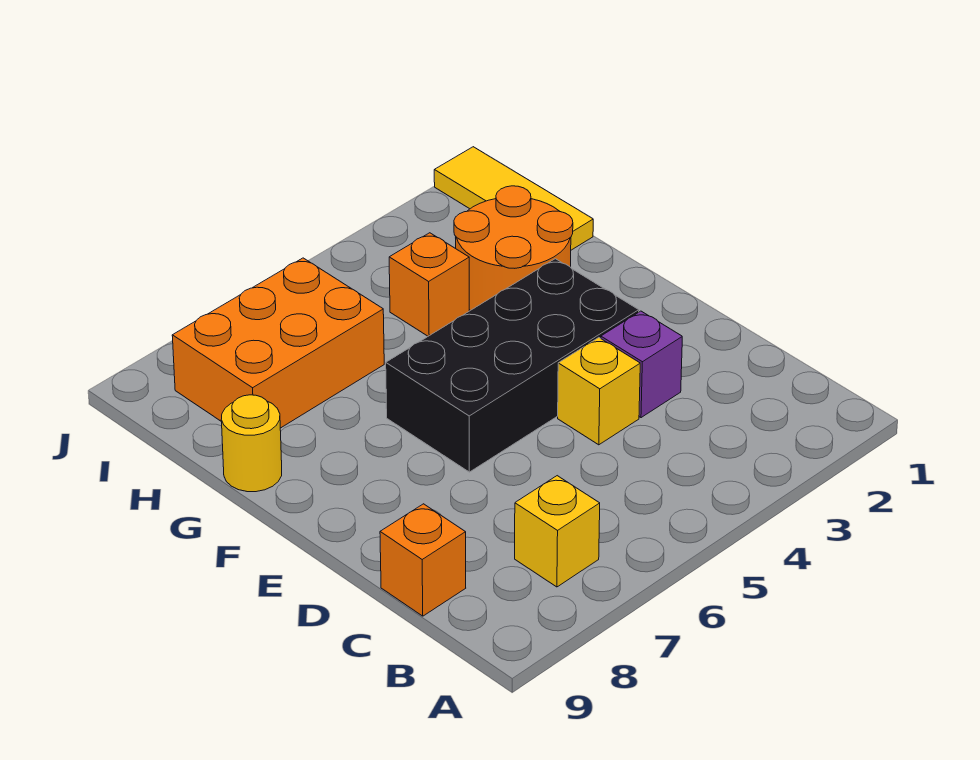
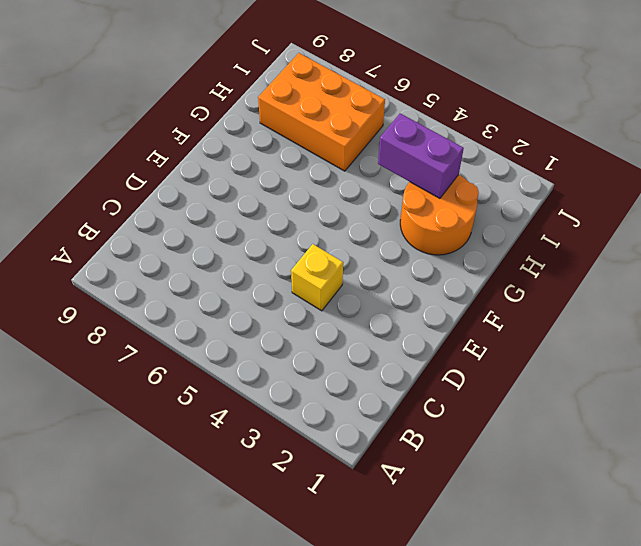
purple 1x2 brick [378,113,464,198] -> none
none -> yellow 1x1 brick [515,476,600,587]
none -> orange 1x1 brick [380,504,466,616]

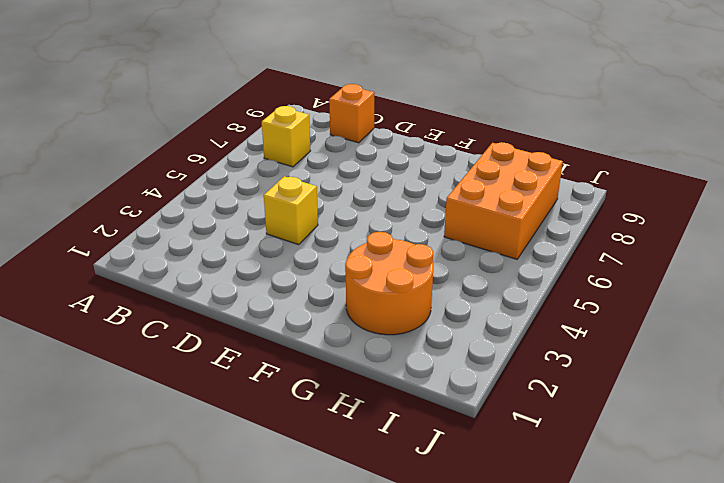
none -> purple 1x1 brick [601,311,682,418]
none -> black 2x4 brick [386,259,639,472]

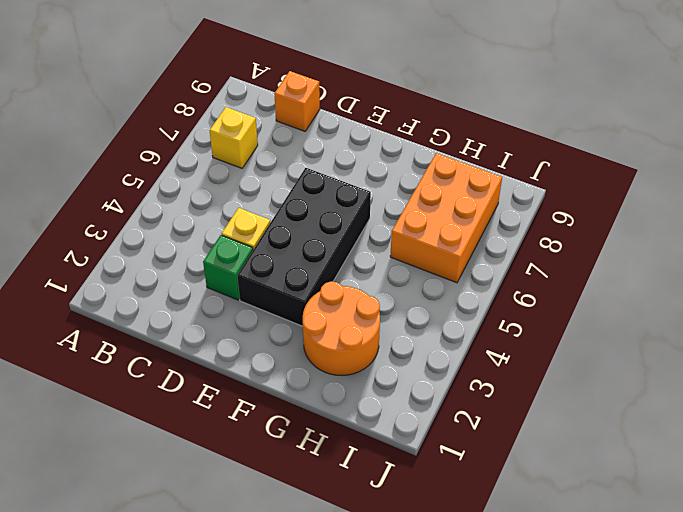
green 1x1 brick [203,235,253,300] -> purple 1x1 brick [601,311,682,418]
none -> yellow 1x1 round brick [221,395,282,492]
none -> yellow 1x3 tile [434,147,593,250]

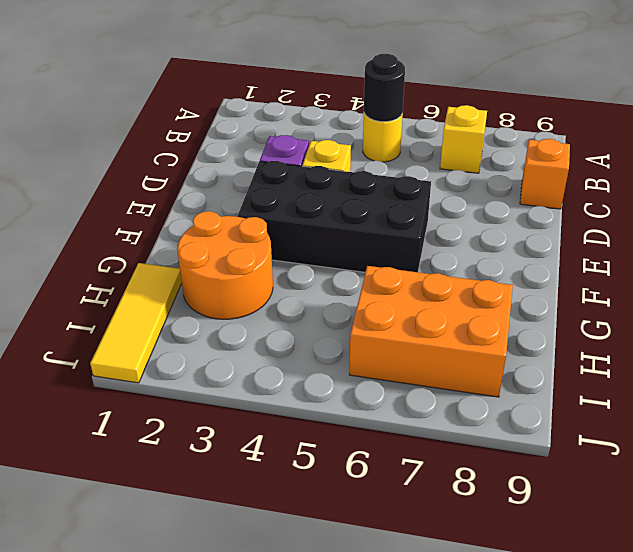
yellow 1x1 round brick [363,113,403,162] -> yellow 1x1 round brick moved to [221,395,282,492]
black 1x1 round brick [364,54,405,122] -> none
none -> orange 1x1 brick [389,233,469,336]

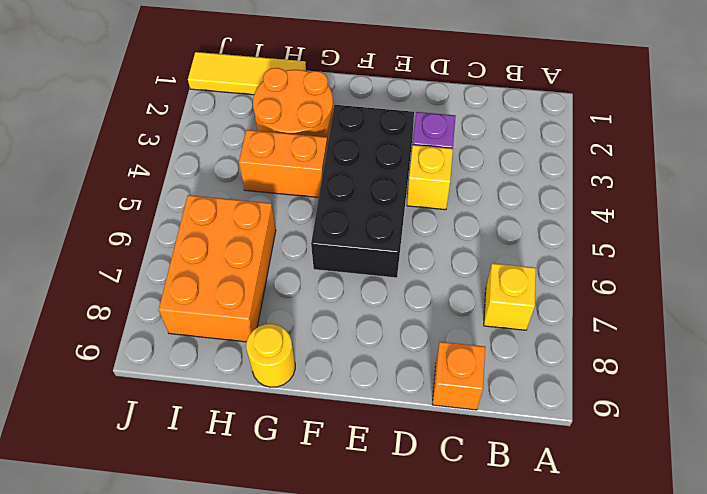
orange 1x2 brick [239,130,327,198] -> orange 1x1 brick [389,233,469,336]

